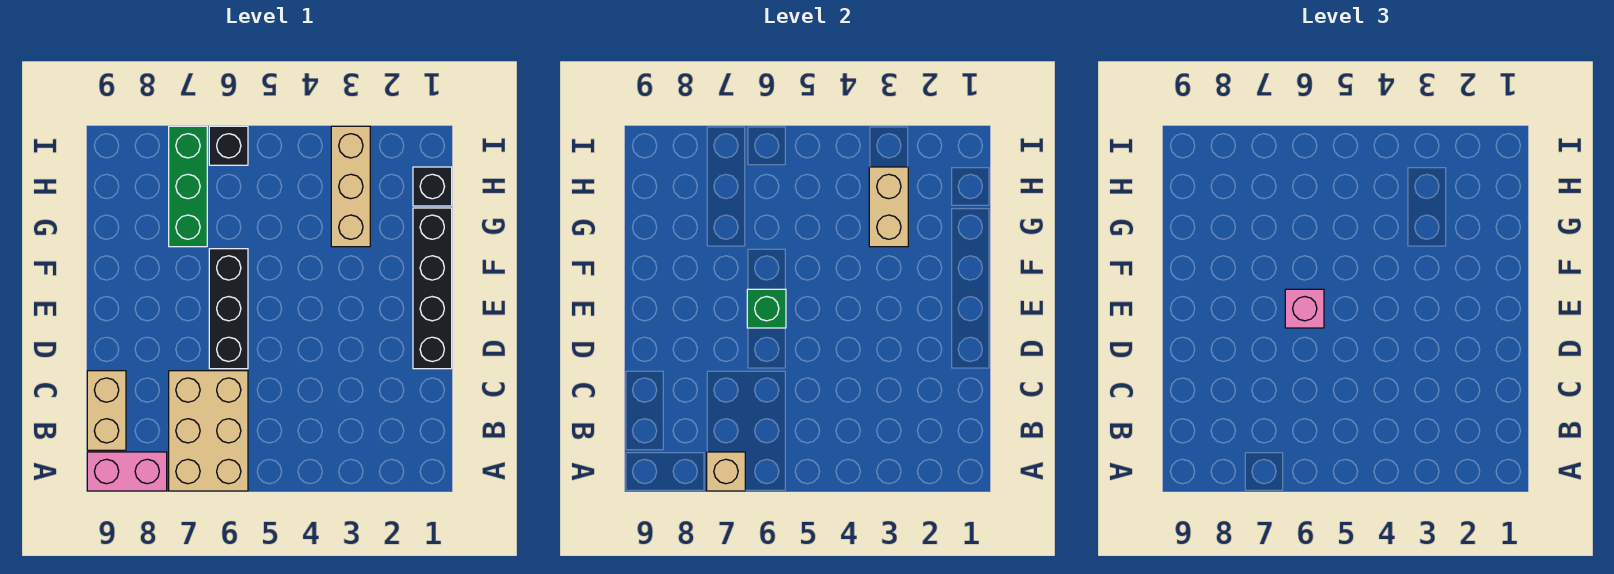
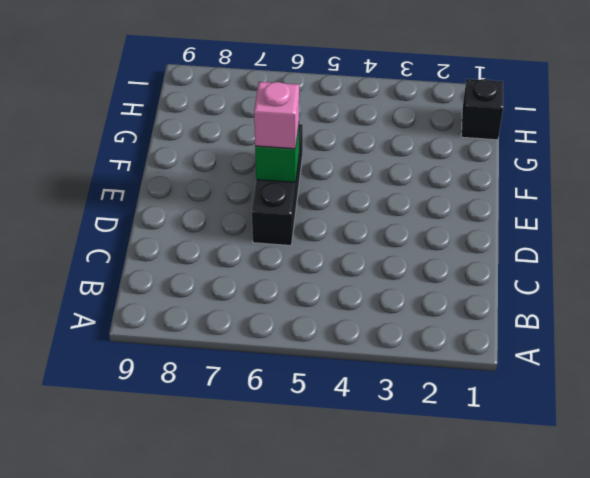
none -> tan 2x3 brick [169,371,248,491]
none -> pink 1x2 brick [87,452,167,491]
none -> tan 1x2 brick [87,371,126,450]

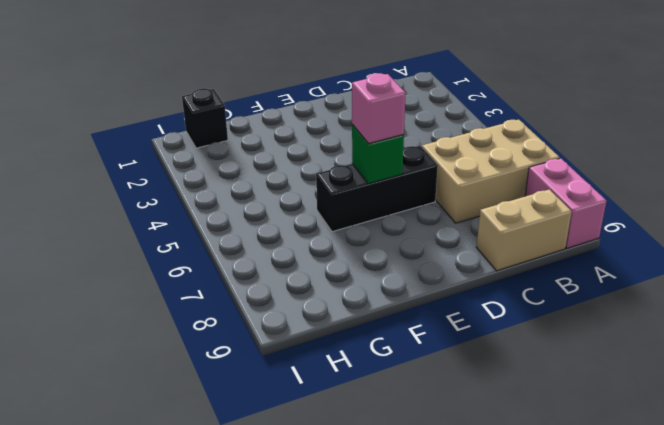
none -> black 1x4 brick [413,208,452,369]
none -> tan 1x3 brick [331,126,370,247]
none -> green 1x3 brick [169,126,207,247]

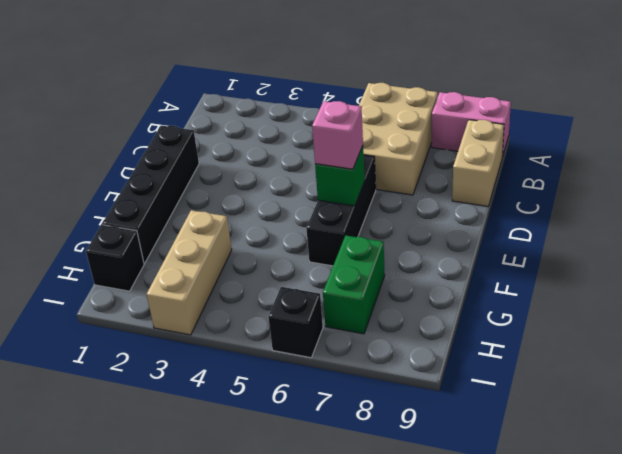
green 1x2 brick [323,235,385,334] -> green 1x3 brick [169,126,207,247]
none -> tan 1x1 brick [707,452,745,491]
none -> tan 1x2 brick [869,167,908,247]

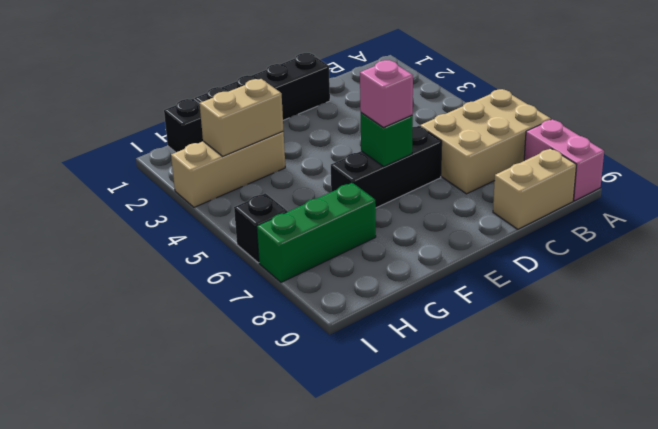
none -> tan 1x1 brick [707,452,745,491]

